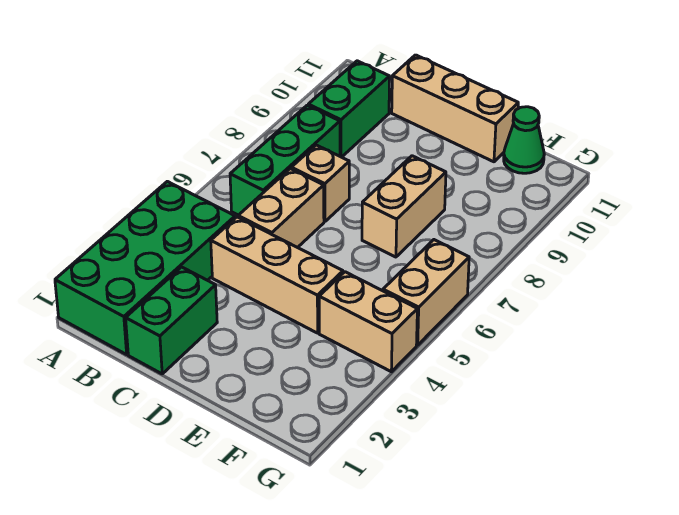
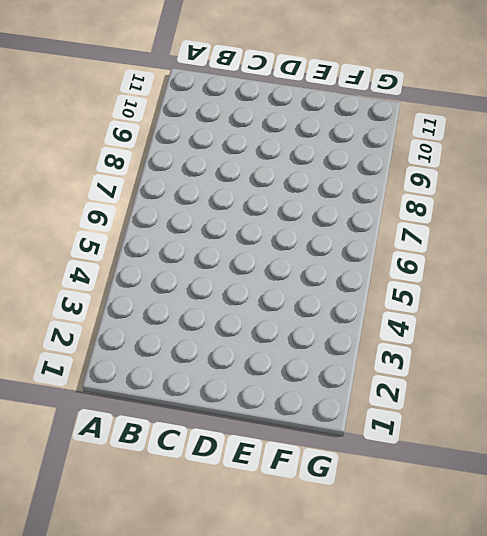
none -> green 2x4 brick [55,181,235,355]
none -> green 1x3 brick [230,105,340,215]
none -> green 1x2 brick [308,61,390,157]

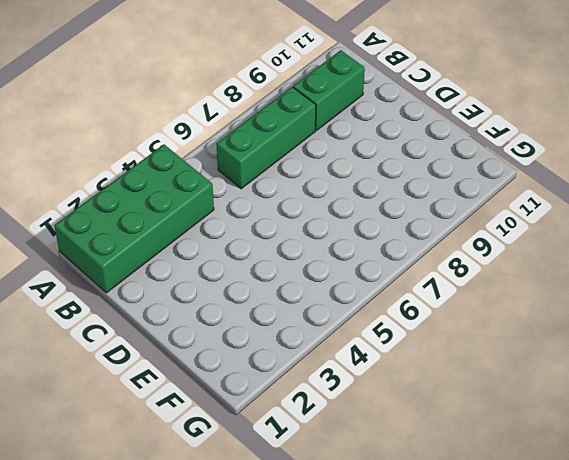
none -> green 1x2 brick [126,267,217,374]
none -> tan 1x3 brick [211,217,343,333]
none -> tan 1x2 brick [238,169,324,248]

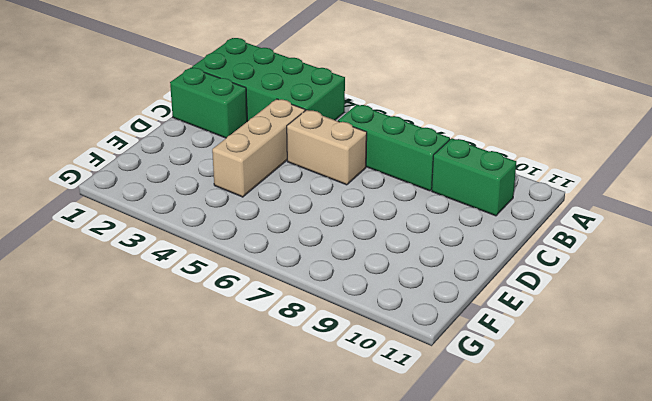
none -> tan 1x1 brick [291,145,349,222]
none -> tan 1x3 brick [392,55,518,162]
none -> tan 1x2 brick [362,156,446,257]

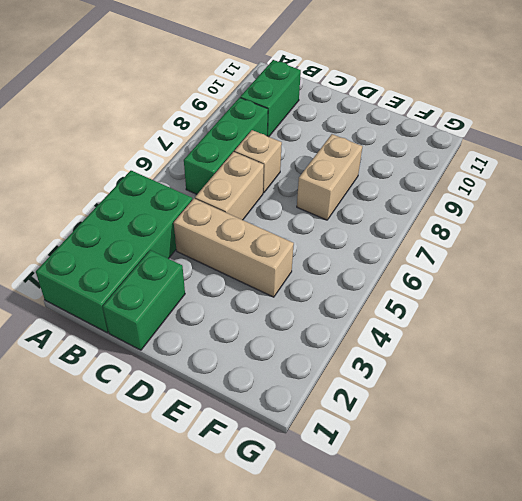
none -> tan 1x3 brick [392,55,518,162]
none -> tan 1x2 brick [319,272,417,372]
none -> green 1x1 cone [504,107,544,173]

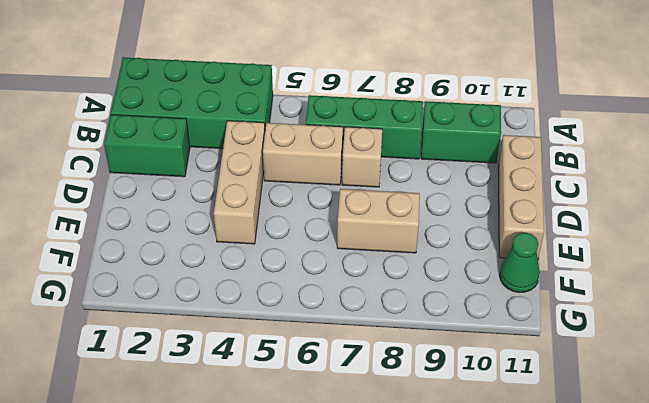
none -> tan 1x2 brick [319,272,417,372]
none -> tan 1x2 brick [383,240,469,345]

